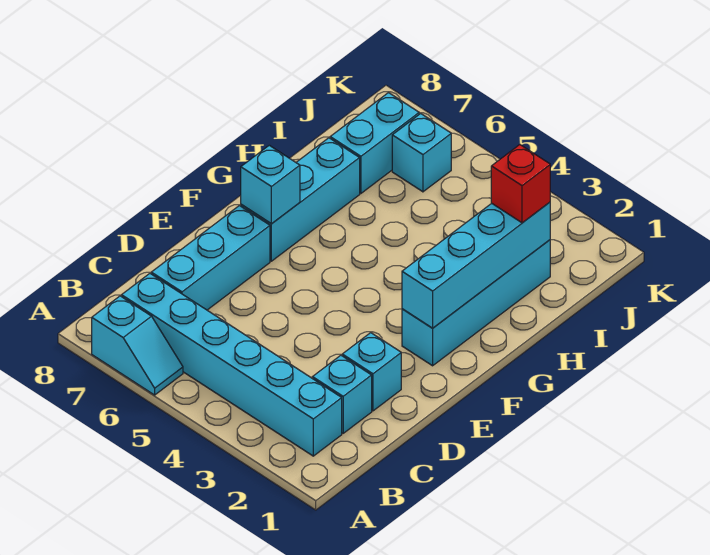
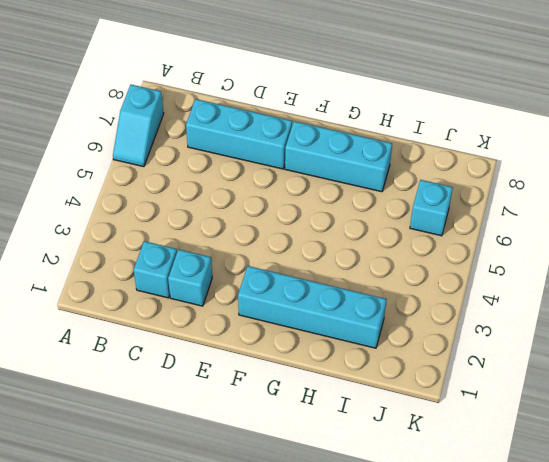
none -> cyan 1x6 brick [122,274,342,456]
none -> cyan 1x2 brick [330,93,419,193]
none -> cyan 1x4 brick [402,202,550,328]

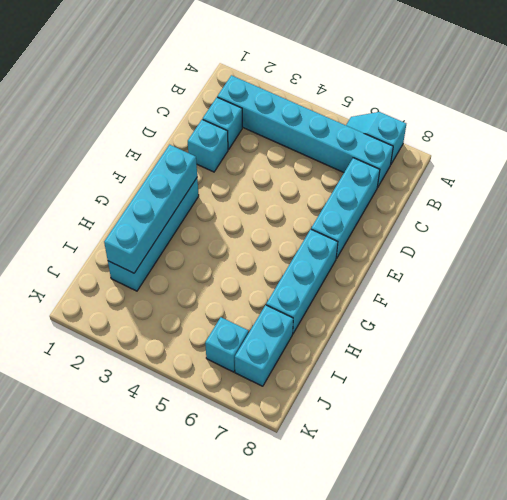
none -> cyan 1x1 brick [241,145,300,224]
none -> red 1x1 brick [491,145,550,223]

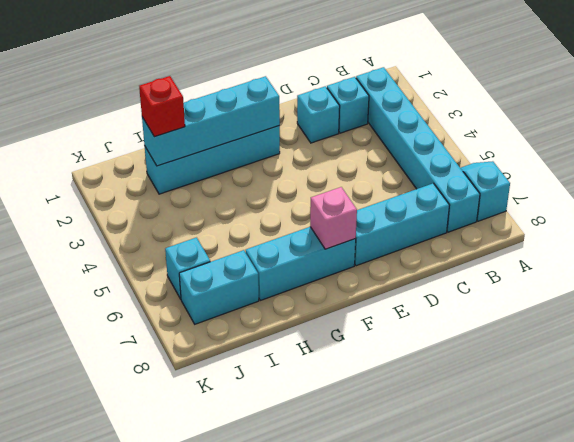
pink 1x1 brick [310,187,357,249] -> cyan 1x1 brick [241,145,300,224]

